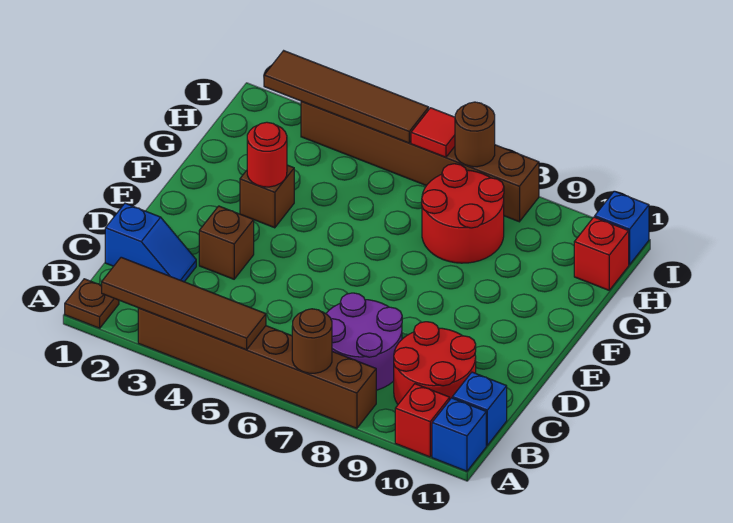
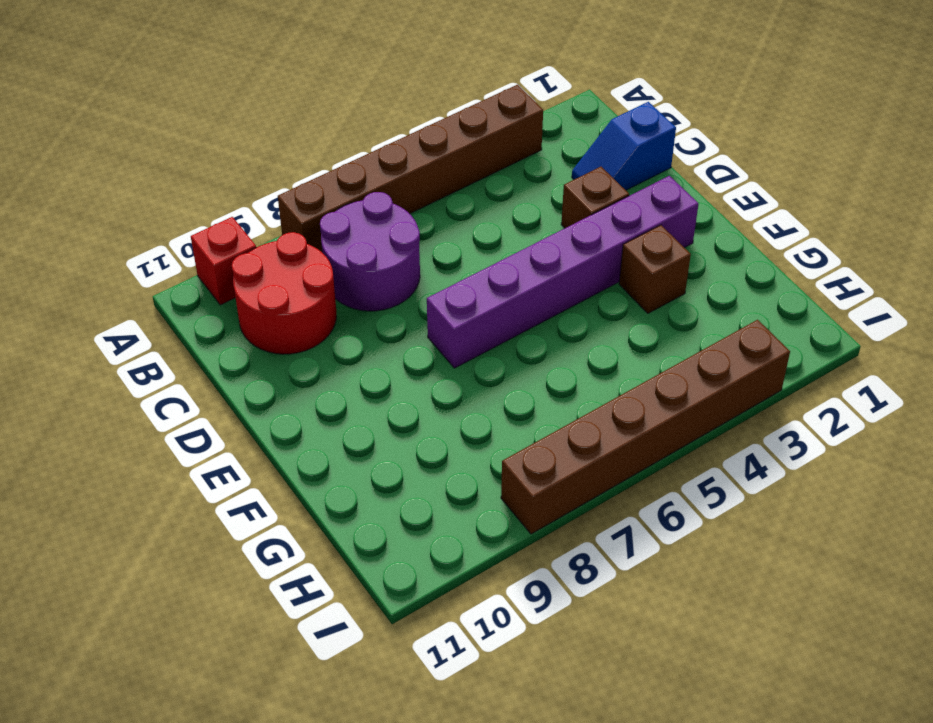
purple 1x6 brick [427,176,698,368] -> none
none -> brown 1x1 plate [65,279,119,328]
none -> blue 1x1 brick [432,398,486,471]
none -> blue 1x1 brick [452,372,507,445]

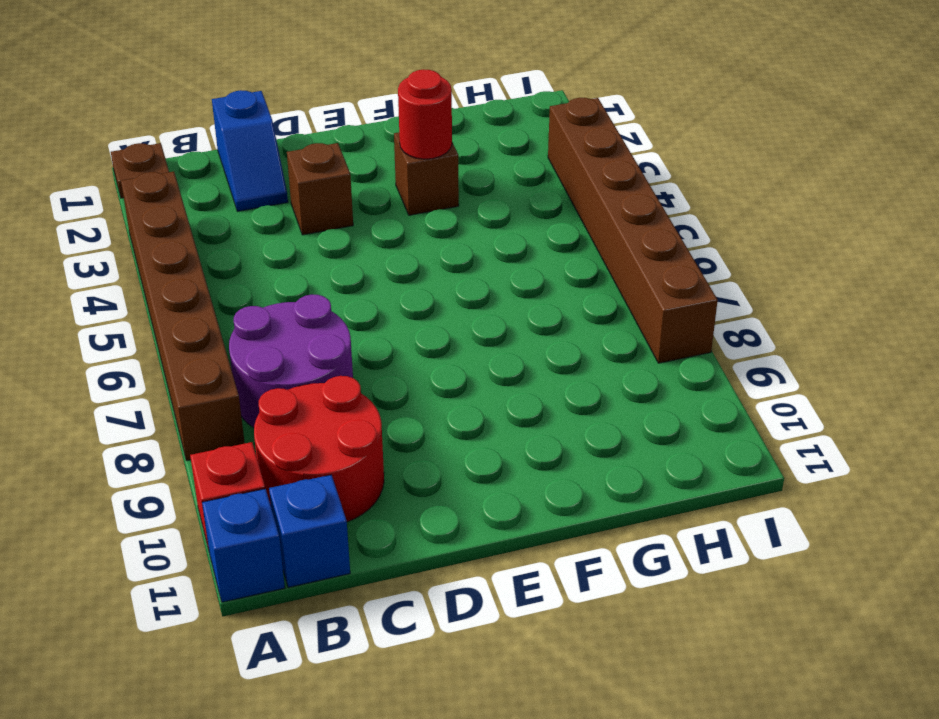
none -> red 2x2 round brick [422,164,504,263]
none -> red 1x1 brick [574,217,629,290]
none -> blue 1x1 brick [595,191,649,265]

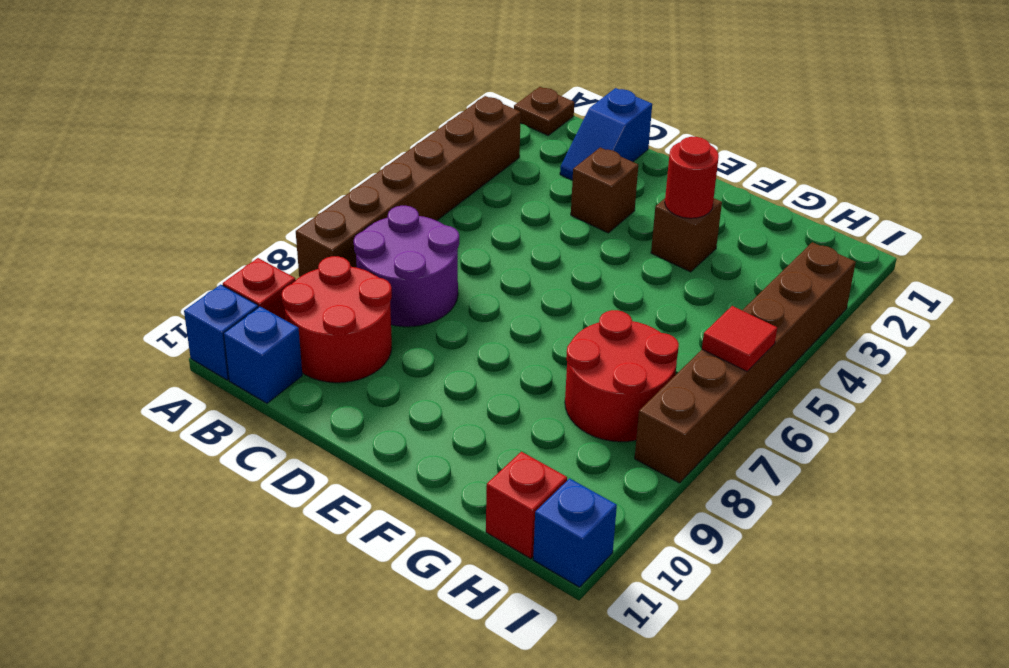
none -> brown 1x4 tile [102,257,266,350]
none -> brown 1x1 round brick [292,309,332,373]
none -> brown 1x4 tile [264,51,429,143]

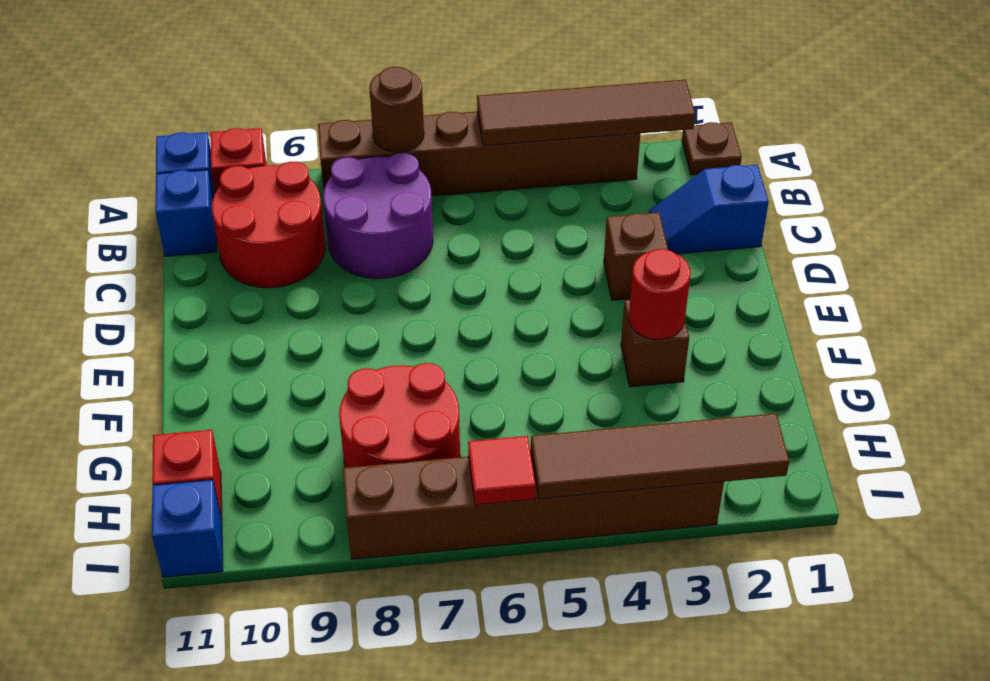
none -> brown 1x1 round brick [455,102,495,167]

